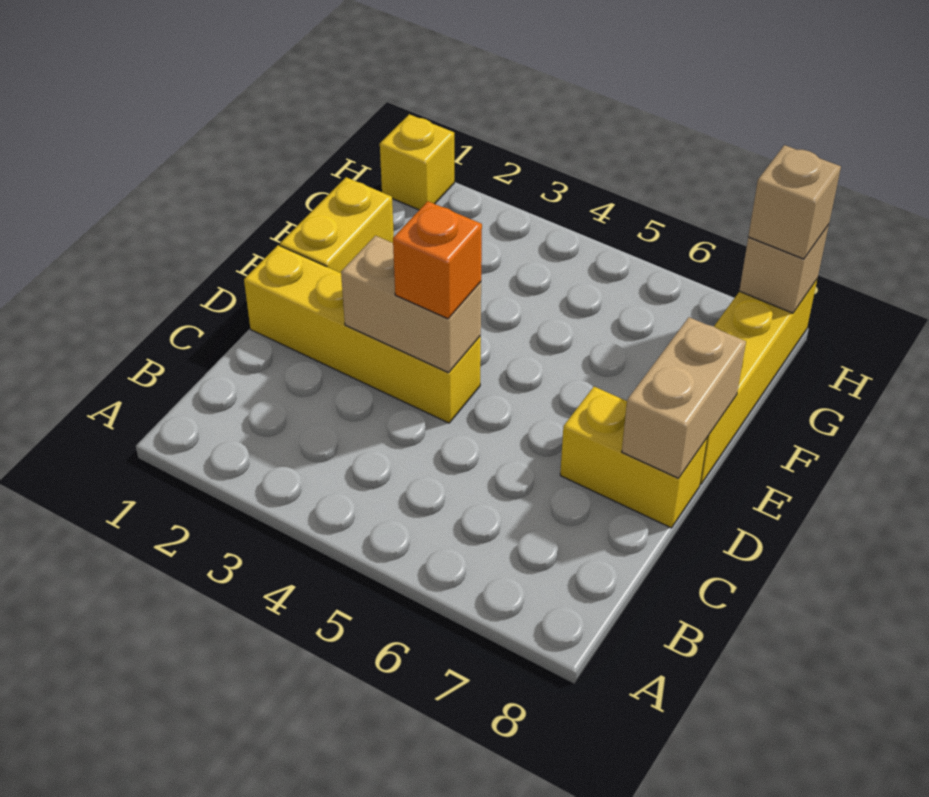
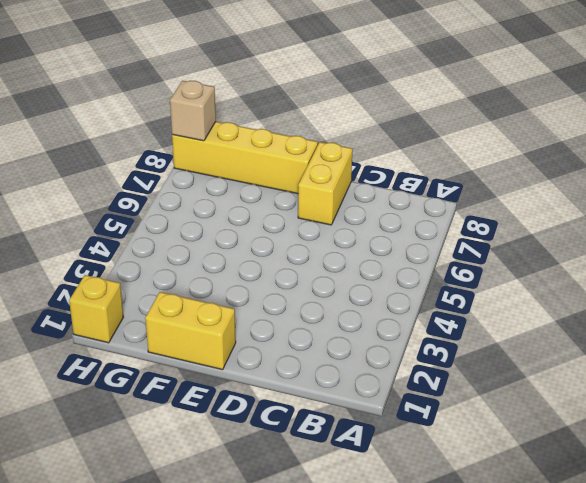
none -> yellow 1x4 brick [244,245,481,423]
none -> tan 1x2 brick [341,236,481,373]

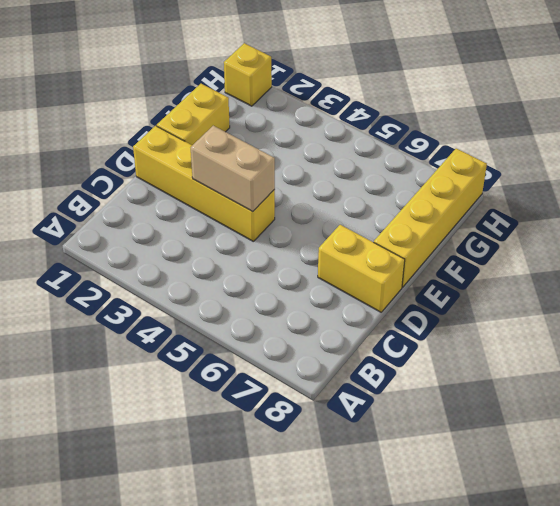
none -> tan 1x2 brick [622,317,746,478]
none -> tan 1x1 brick [739,225,829,313]

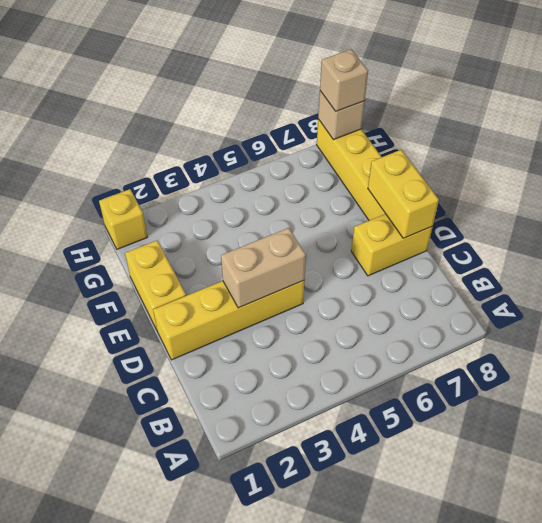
yellow 1x2 brick [368,150,439,238] -> tan 1x2 brick [622,317,746,478]
none -> orange 1x1 brick [393,201,482,319]

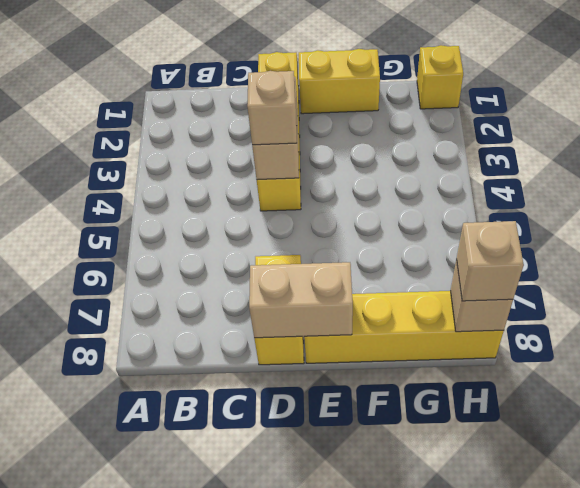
tan 1x1 brick [247,71,297,145] -> orange 1x1 brick [393,201,482,319]

